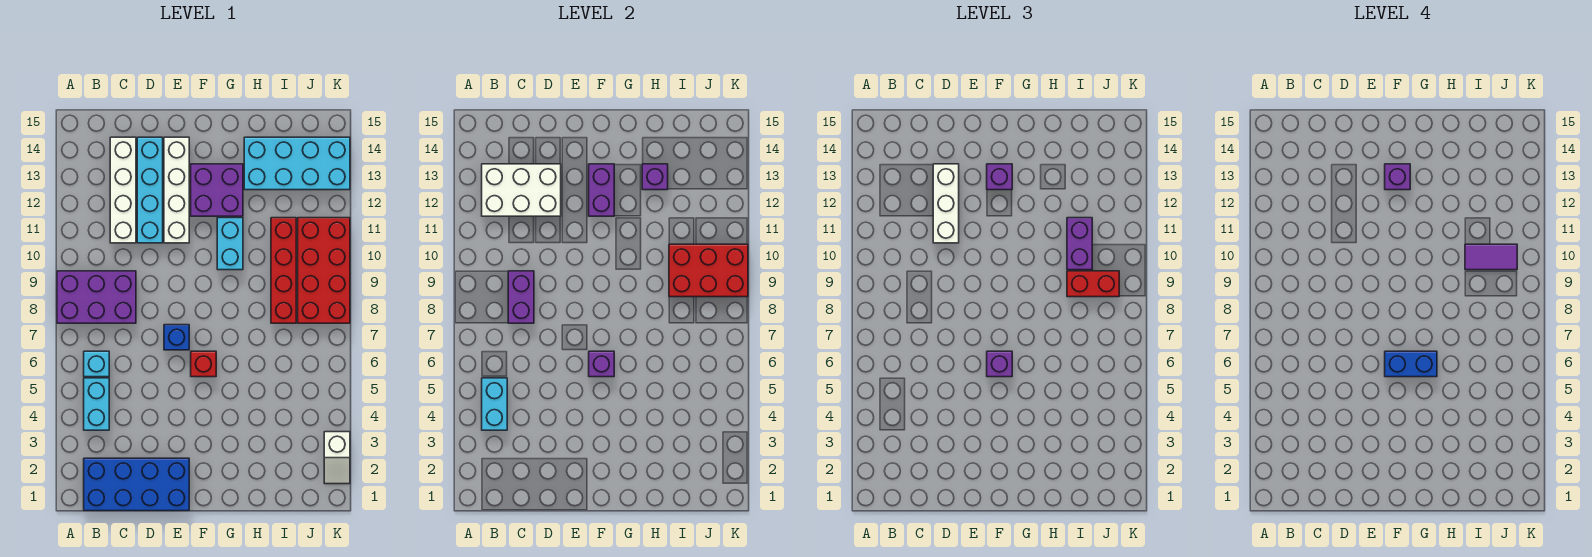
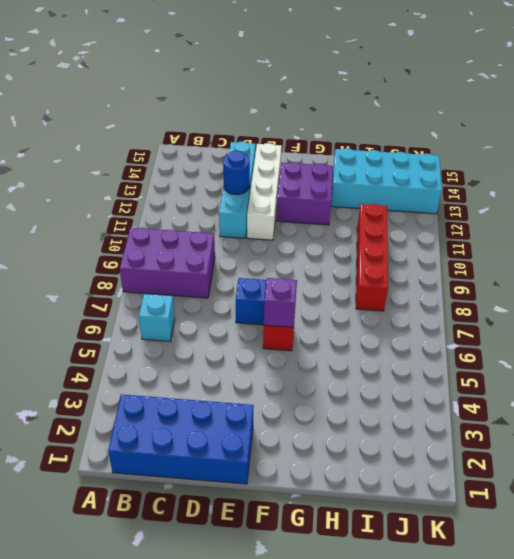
blue 1x1 round brick [223,151,250,194] -> white 2x3 brick [482,164,561,216]
none -> cyan 1x2 brick [84,378,109,430]
none -> white 1x4 brick [110,137,136,243]
none -> cyan 1x2 brick [217,218,243,270]
none -> red 2x4 brick [298,218,350,323]

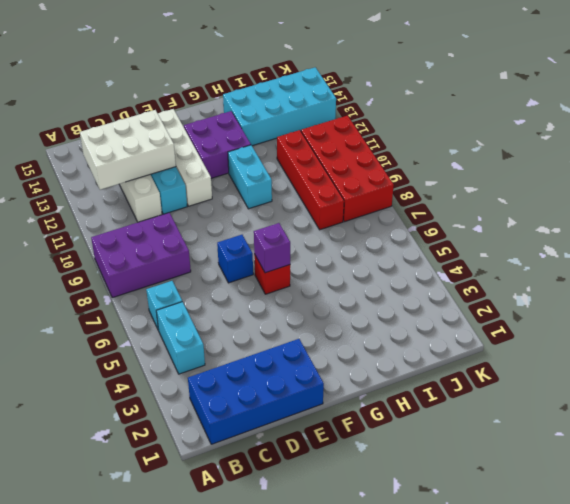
none -> white 1x2 slope [324,432,350,484]
none -> cyan 1x2 brick [482,378,507,430]
none -> purple 1x2 brick [508,271,534,323]
none -> purple 1x2 brick [589,164,614,216]

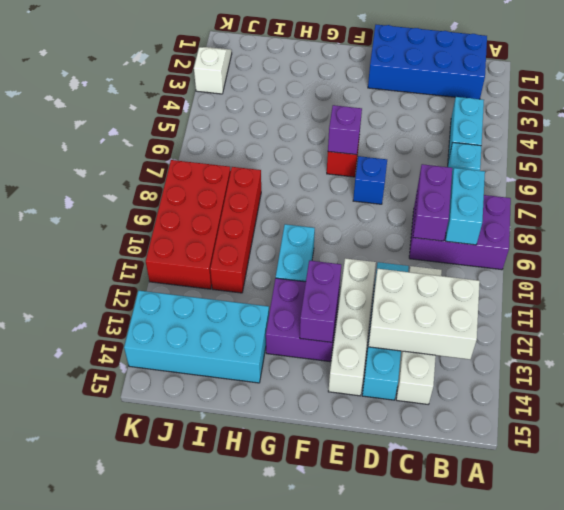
cyan 1x2 brick [446,168,485,245] -> cyan 1x2 brick moved to [482,378,507,430]
none -> purple 1x1 brick [642,164,668,190]
none -> red 2x3 brick [669,244,748,297]
none -> white 1x3 brick [933,164,959,243]
none -> purple 1x1 brick [987,351,1012,377]

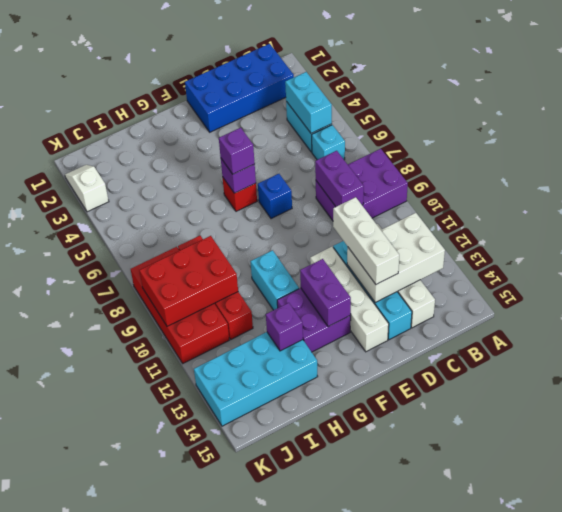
none -> purple 1x1 brick [987,164,1012,190]
none -> red 1x2 brick [1067,271,1119,297]
none -> purple 1x2 brick [1067,218,1092,270]
none -> blue 1x2 brick [1385,351,1437,377]

